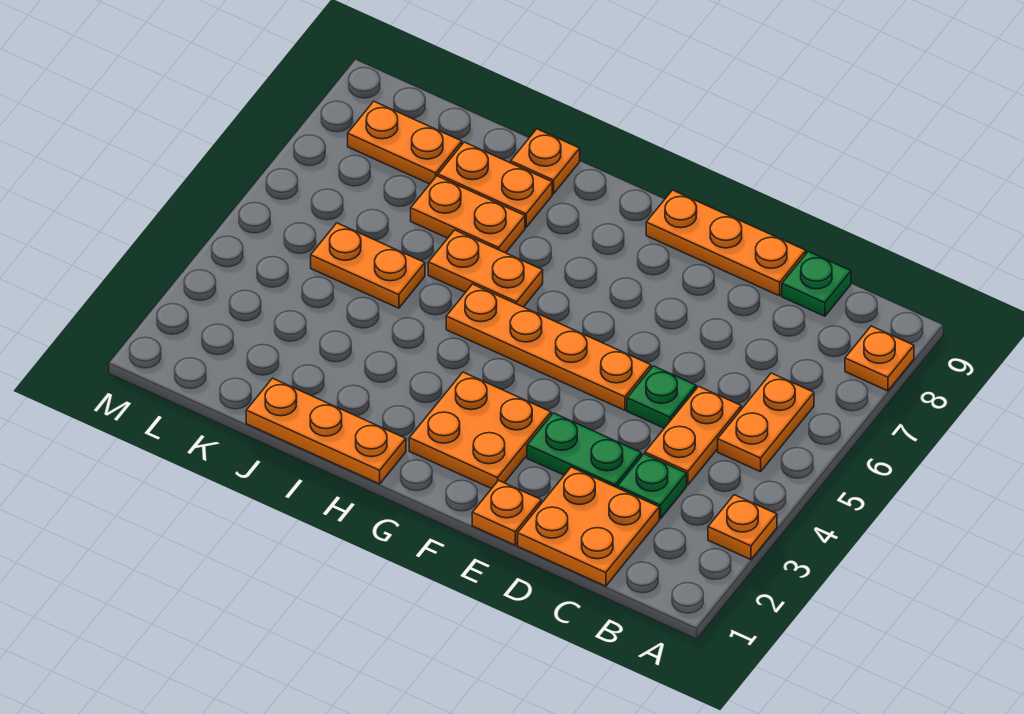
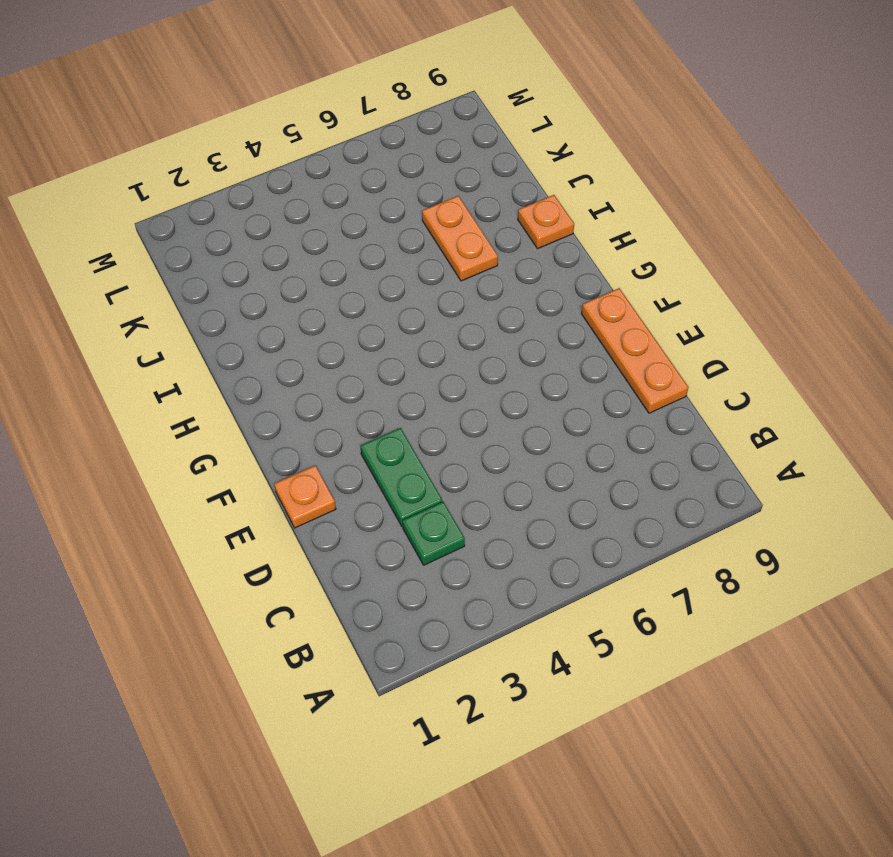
none -> orange 1x1 plate [708,495,777,560]
none -> orange 1x1 plate [845,326,914,391]
none -> orange 1x2 plate [718,373,814,472]

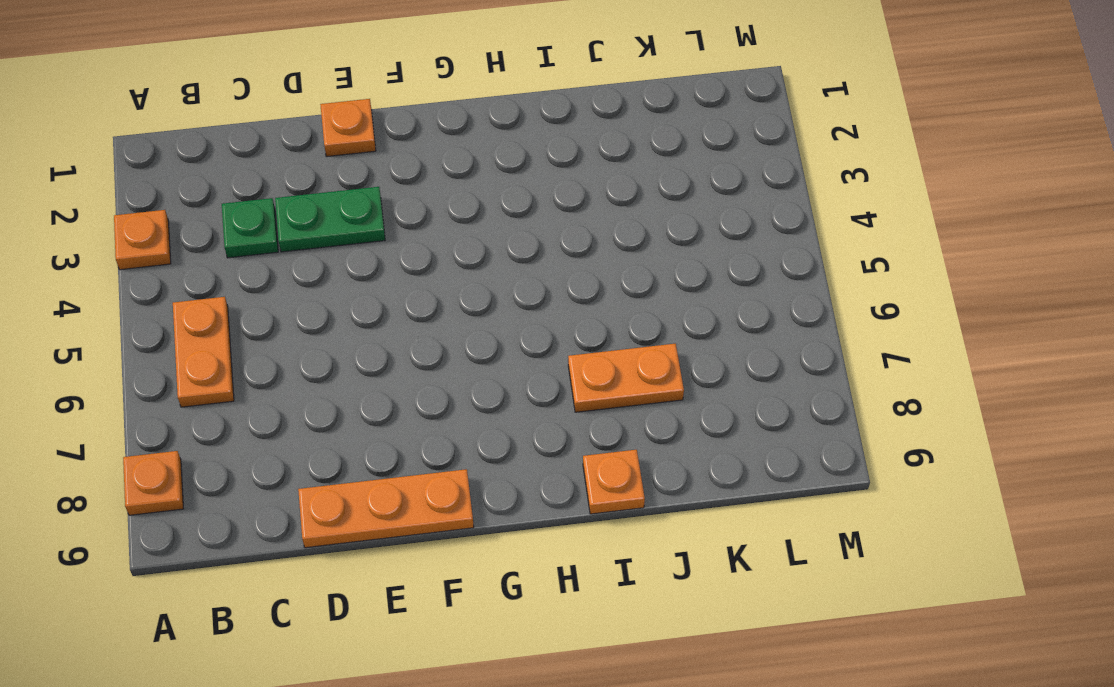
none -> orange 2x2 plate [518,467,659,586]
none -> orange 1x2 plate [645,386,741,485]
none -> green 1x1 plate [782,252,851,316]

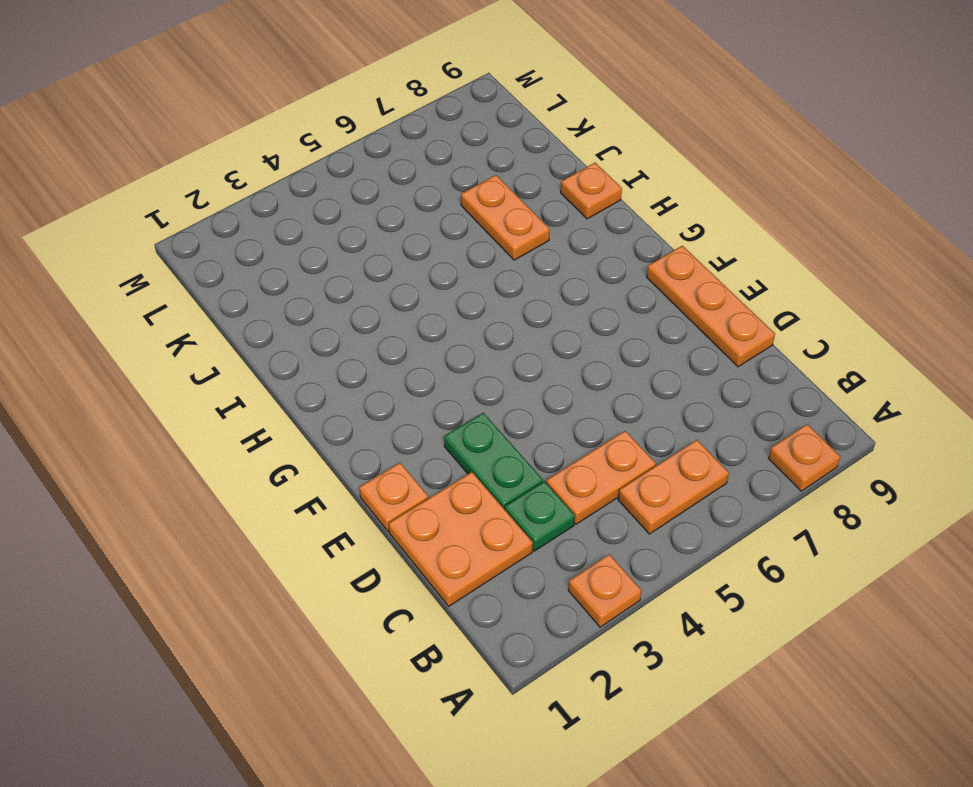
none -> green 1x1 plate [782,252,851,316]
none -> green 1x1 plate [627,366,696,428]
none -> orange 1x4 plate [446,284,651,410]

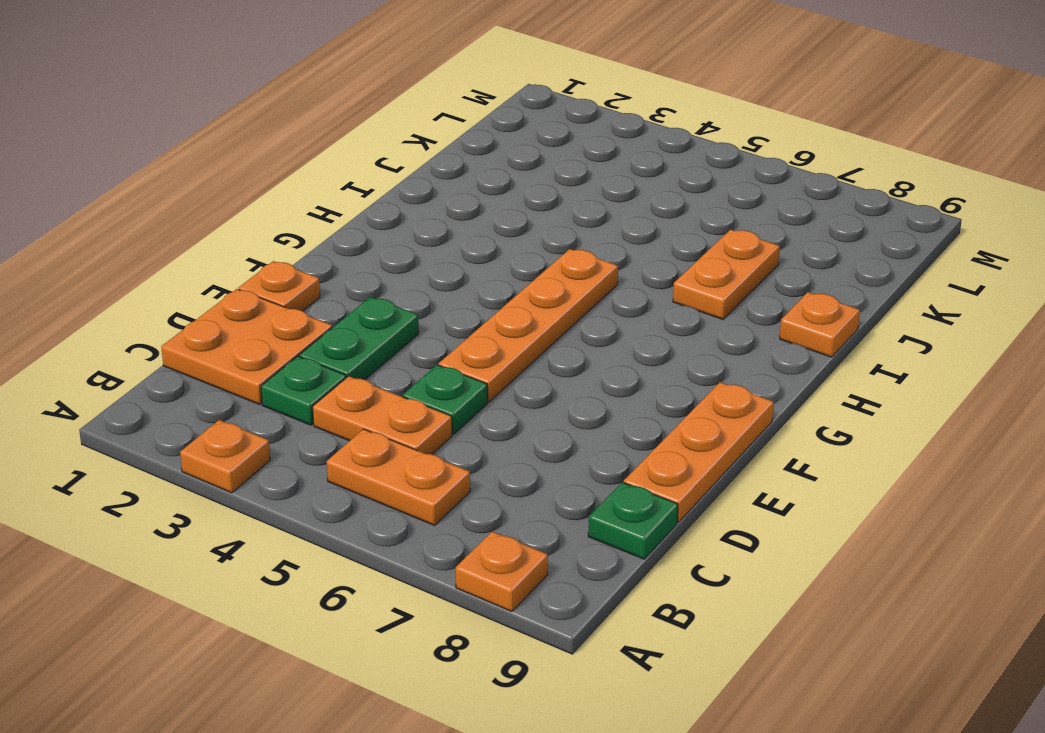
none -> orange 2x2 plate [409,372,551,489]
none -> orange 1x3 plate [246,378,406,484]
none -> orange 1x2 plate [428,230,543,307]

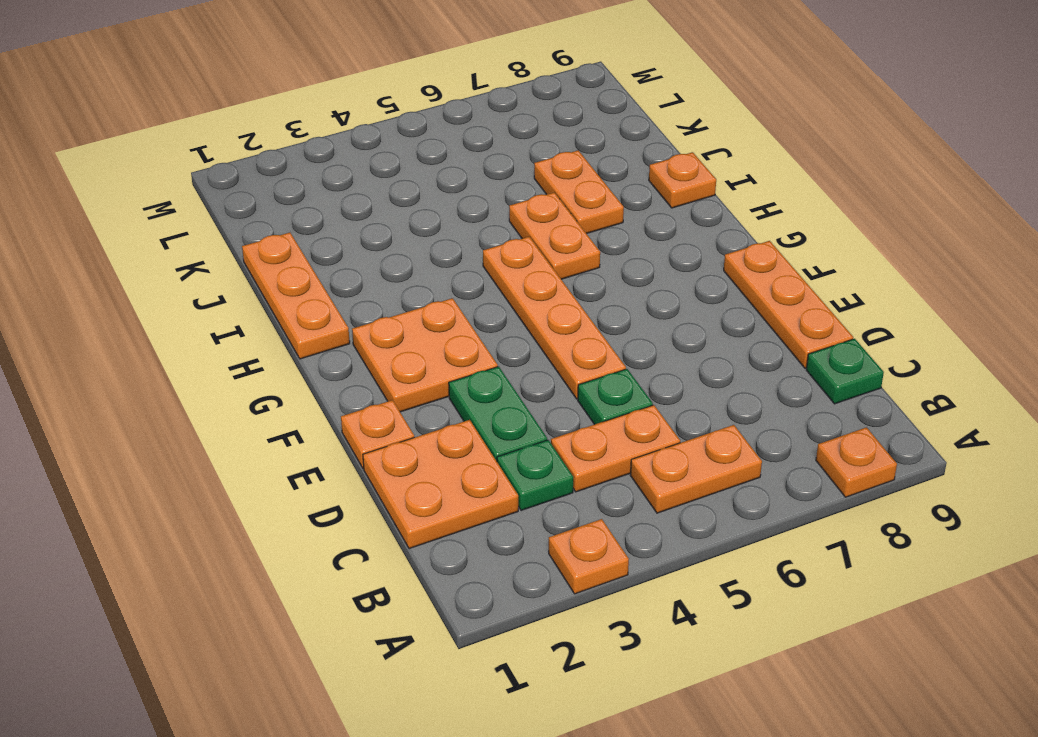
none -> orange 1x2 plate [438,142,552,227]
none -> orange 1x2 plate [311,223,425,308]
none -> orange 1x2 plate [348,101,462,184]

